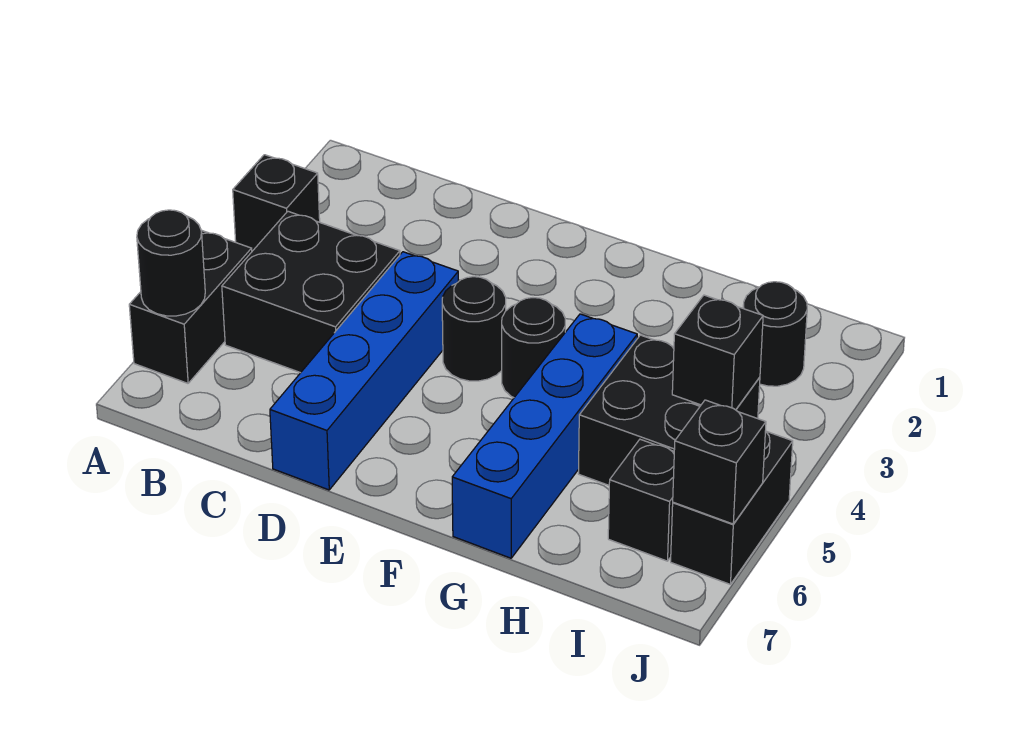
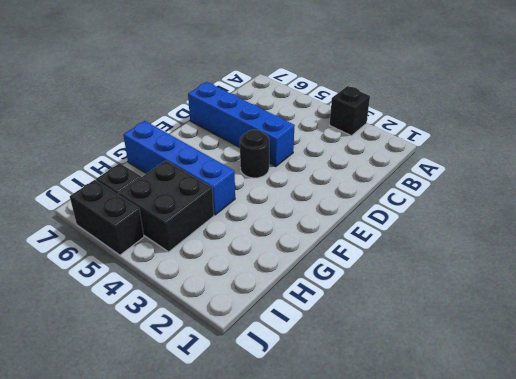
none -> black 1x2 brick [129,230,252,383]
none -> black 2x2 brick [222,211,400,373]
none -> black 1x1 round brick [502,298,565,398]

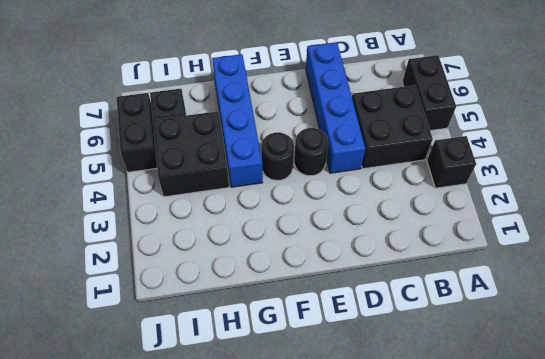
none -> black 1x1 round brick [743,282,807,386]
none -> black 1x1 round brick [137,210,205,316]
none -> black 1x1 brick [672,295,763,410]

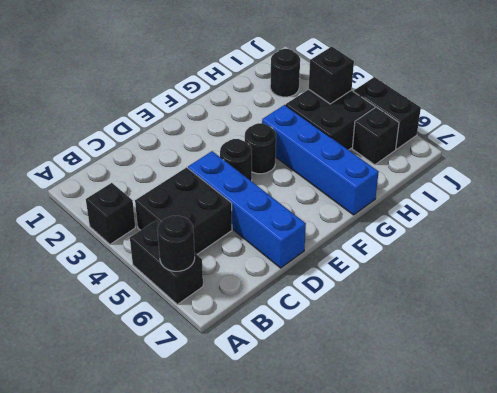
none -> black 1x1 brick [673,400,766,524]

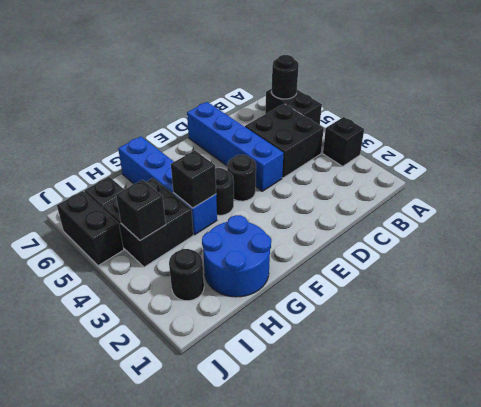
blue 2x2 round brick [202,215,271,297] -> none
black 1x1 brick [171,150,216,208] -> black 1x1 brick moved to [673,400,766,524]

